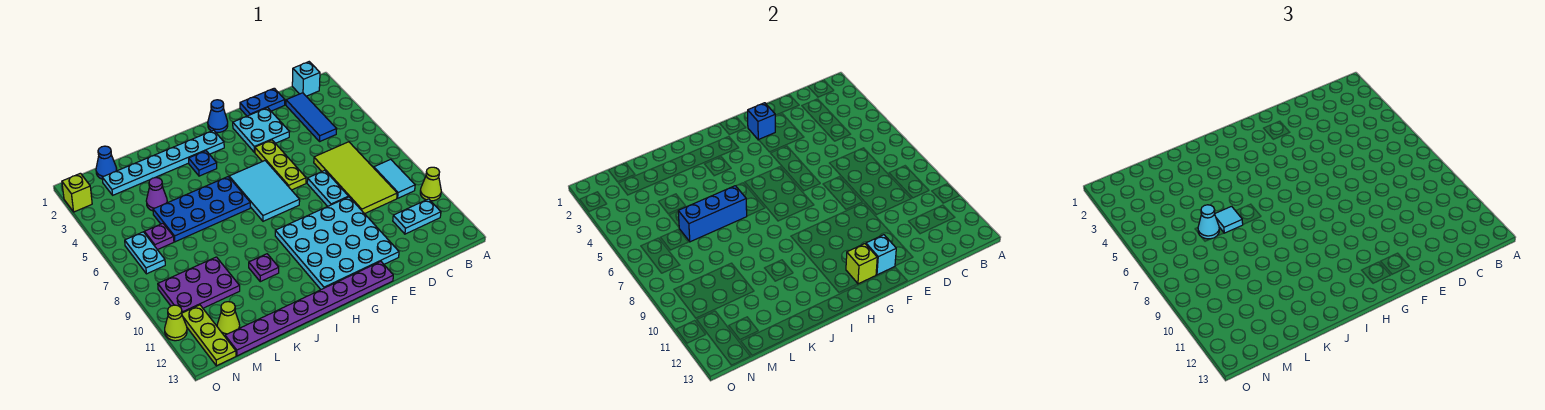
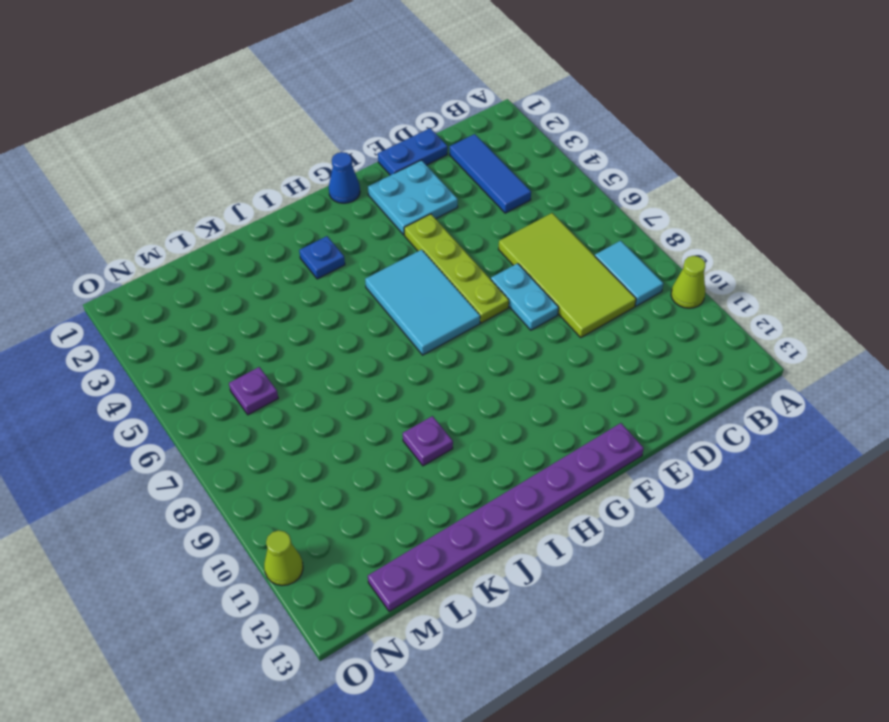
lime 1x4 plate [404,214,509,323] -> lime 1x3 plate [255,140,306,190]
none -> cyan 1x1 brick [292,62,320,96]
none -> cyan 1x2 plate [393,199,441,234]
none -> cyan 4x4 plate [275,197,399,289]
none -> cyan 1x6 plate [102,130,224,195]

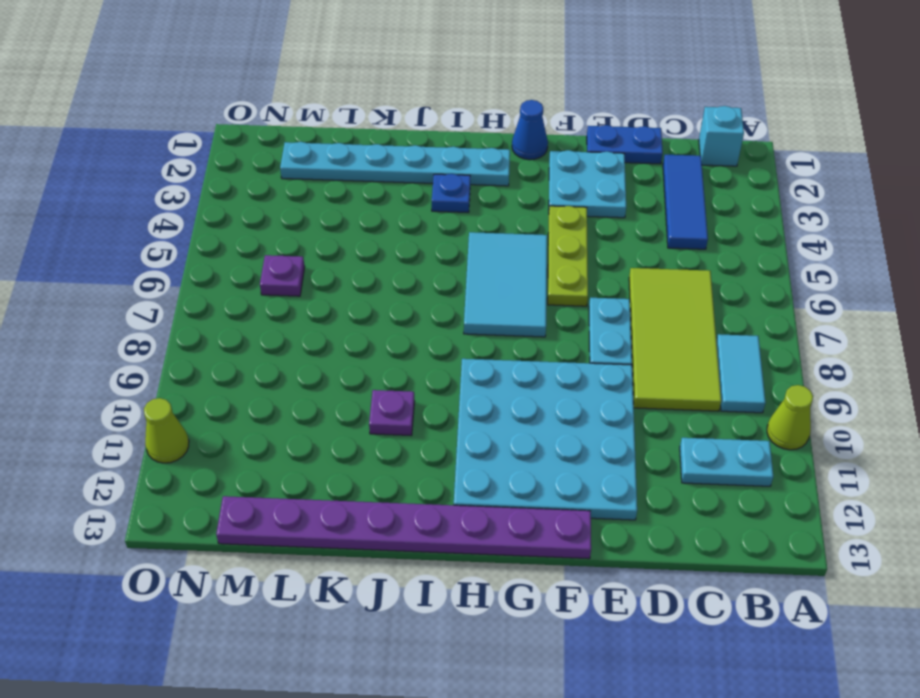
none -> blue 2x4 plate [153,177,250,242]
none -> purple 1x1 cone [146,178,167,211]
none -> purple 2x3 plate [158,257,240,313]
none -> blue 1x1 cone [96,146,117,179]

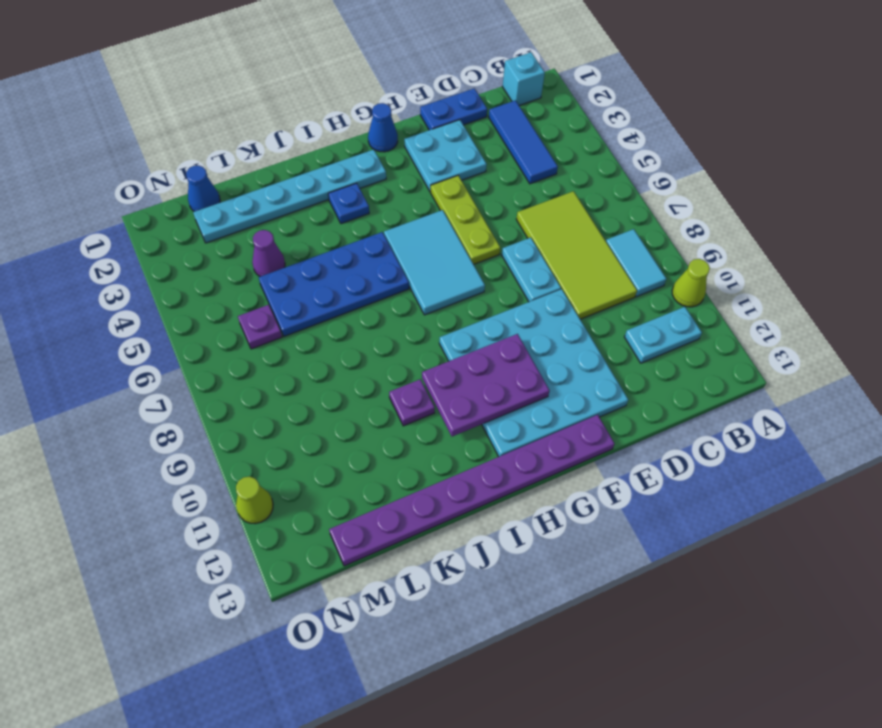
purple 2x3 plate [422,334,550,436] -> purple 2x3 plate moved to [158,257,240,313]
none -> lime 1x1 cone [217,302,240,336]
none -> cyan 1x2 plate [125,232,165,274]
none -> lime 1x3 plate [182,305,236,366]
none -> lime 1x1 brick [62,173,92,212]

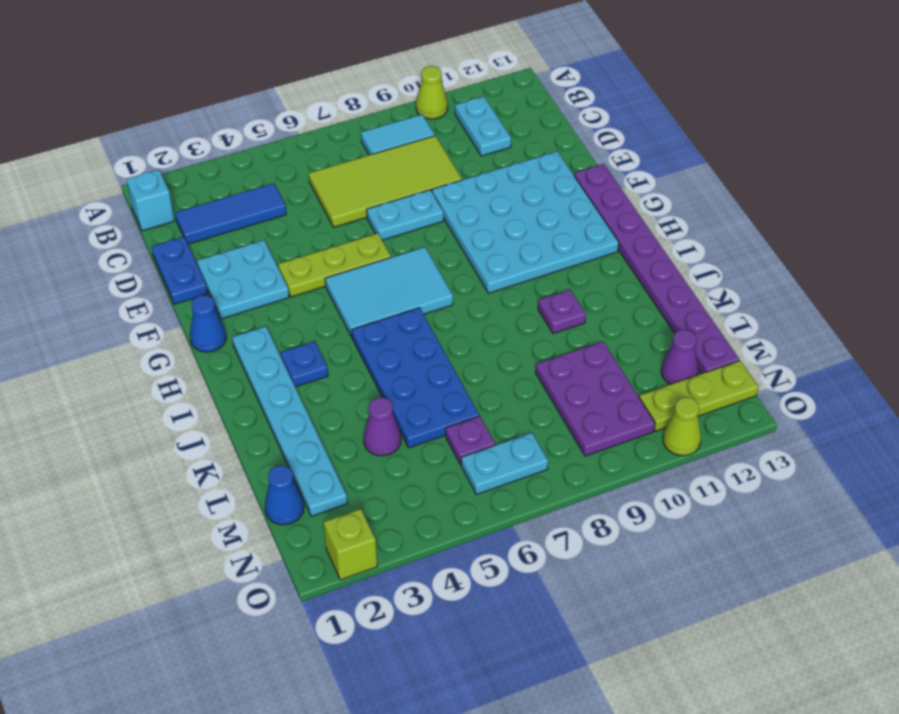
purple 1x1 cone [661,329,698,384] -> lime 1x1 cone [217,302,240,336]
none -> blue 1x1 brick [748,103,775,140]
none -> cyan 1x1 brick [866,235,896,275]
none -> lime 1x1 brick [846,244,877,284]
none -> blue 1x3 brick [678,186,747,242]

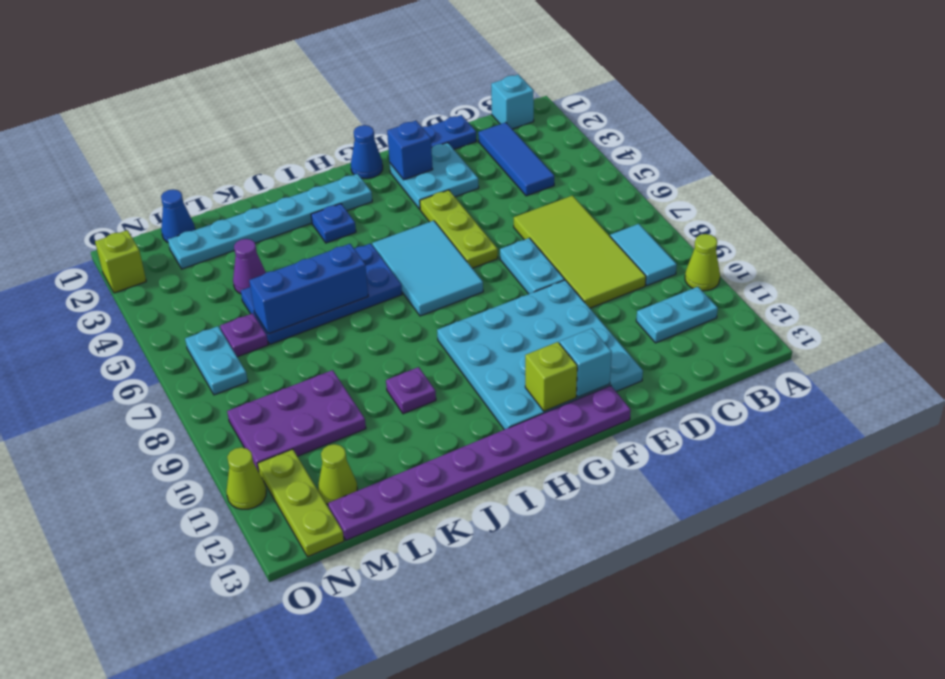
none -> cyan 1x1 tile [1215,206,1243,233]
none -> cyan 1x1 cone [1198,205,1219,239]

